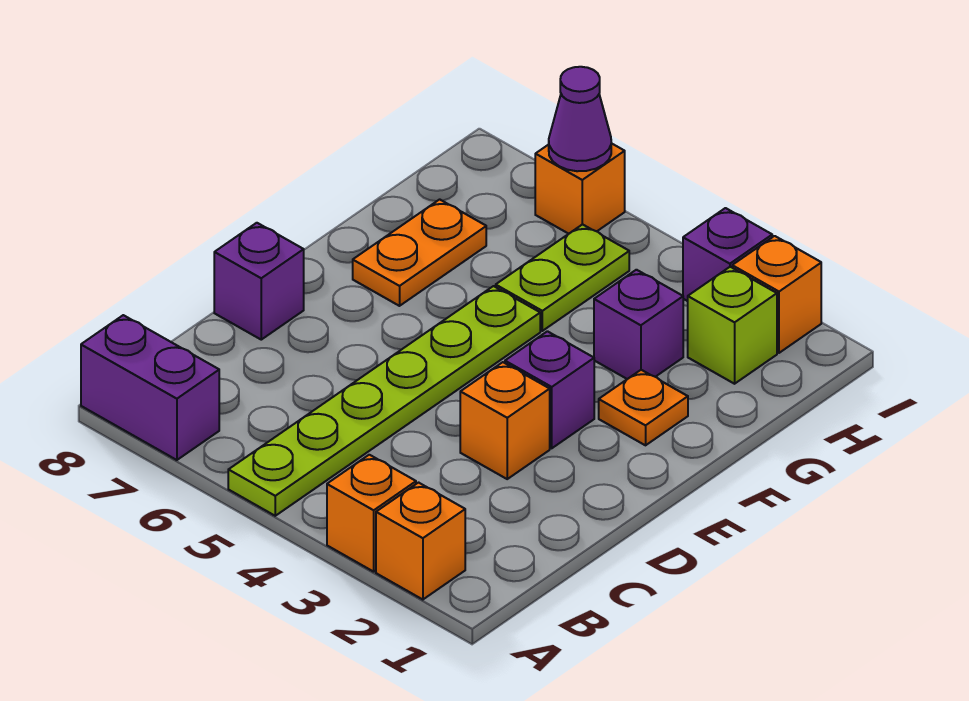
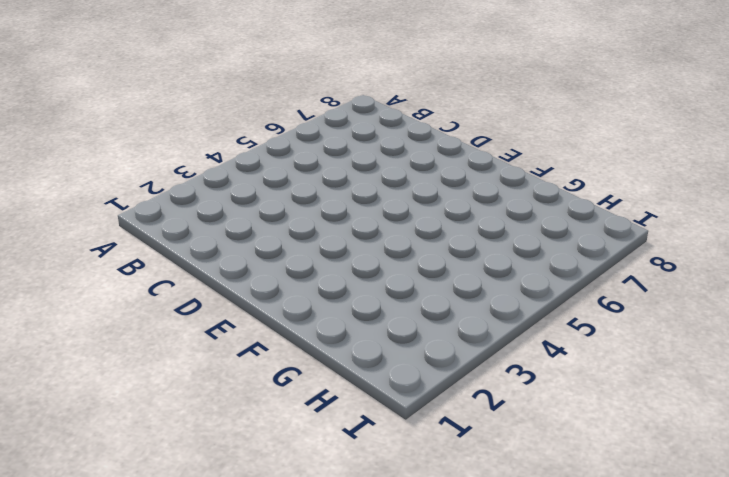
none -> orange 1x1 brick [376,483,465,600]
none -> orange 1x1 brick [327,455,416,572]
none -> lime 1x6 plate [228,286,540,516]

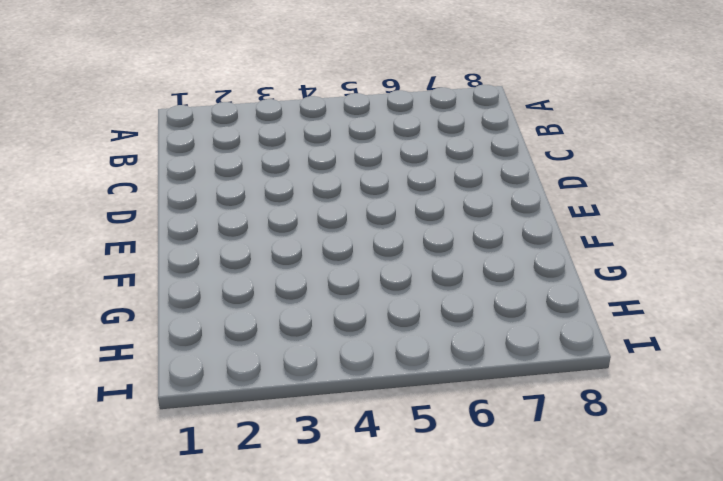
none -> orange 1x1 brick [376,483,465,600]
none -> orange 1x1 brick [327,455,416,572]
none -> lime 1x6 plate [228,286,540,516]

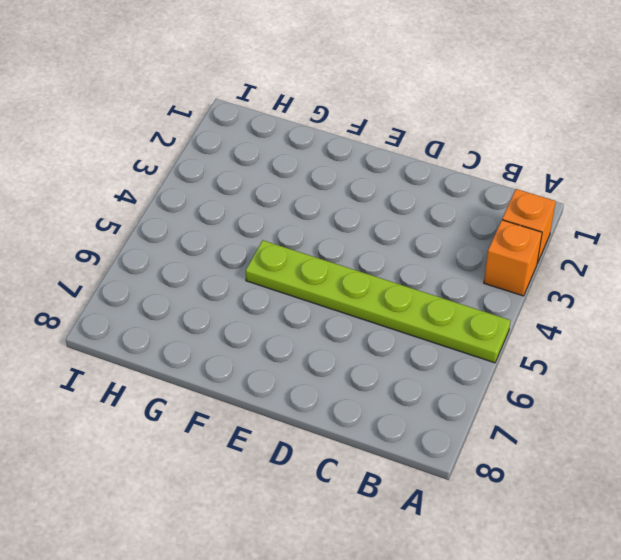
none -> purple 1x2 brick [81,315,219,460]
none -> orange 1x1 brick [460,362,550,479]
none -> purple 1x1 brick [214,223,304,340]

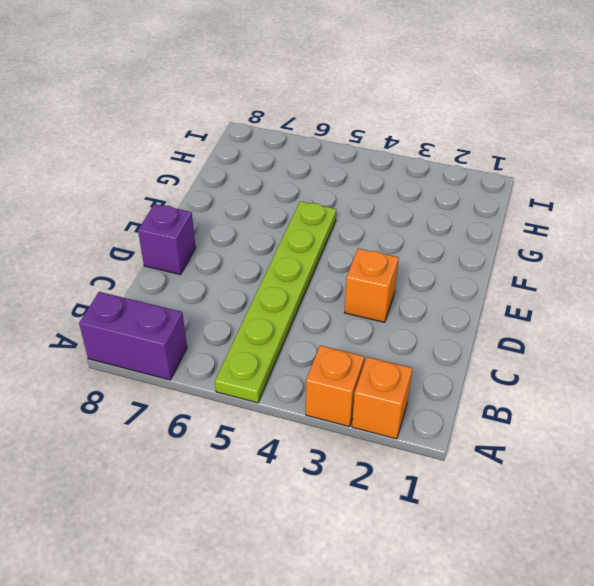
none -> purple 1x1 brick [505,331,594,448]
none -> orange 1x1 plate [599,370,688,445]
none -> orange 1x2 plate [353,199,486,306]

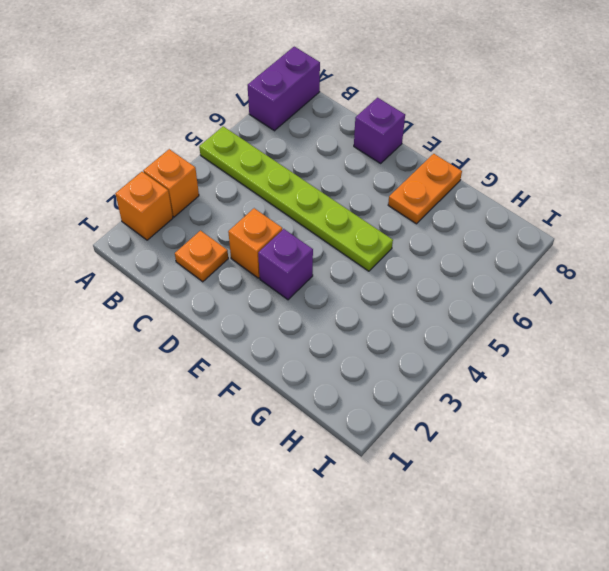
orange 1x1 plate [175,231,228,282] -> orange 1x1 plate moved to [599,370,688,445]
orange 1x2 plate [388,154,462,224] -> orange 1x2 plate turned to [353,199,486,306]
none -> purple 1x1 brick [594,270,683,379]
none -> lime 1x2 plate [496,224,629,331]
none -> lime 1x1 brick [688,267,777,384]

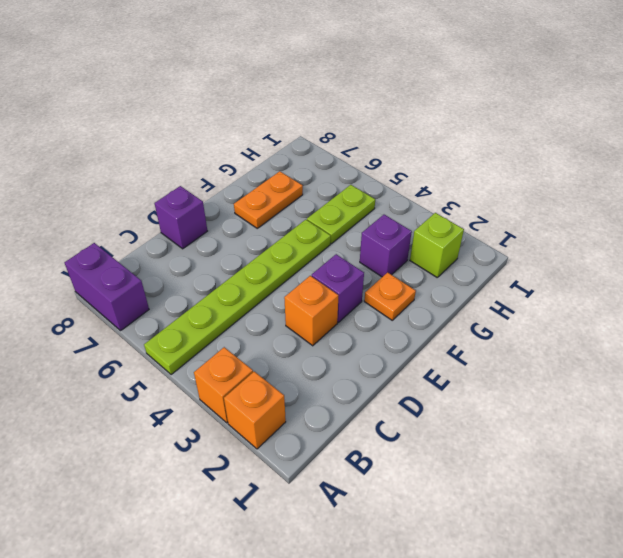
none -> orange 1x1 brick [732,236,821,353]
none -> purple 1x1 brick [683,208,772,301]
none -> orange 1x1 brick [535,143,625,234]

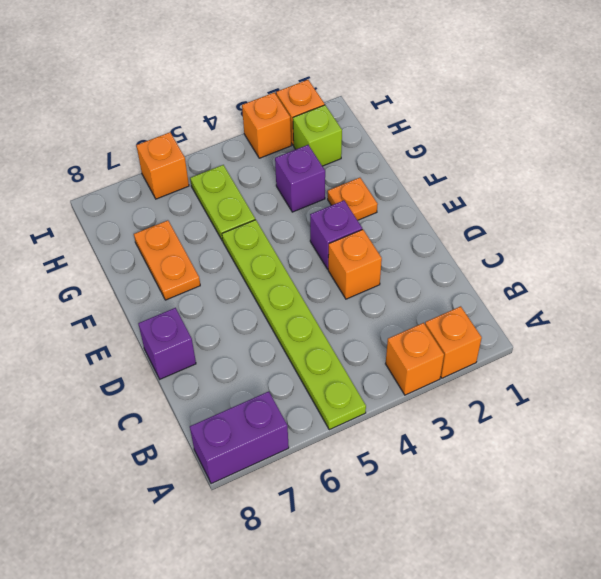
orange 1x1 brick [242,92,291,158] -> purple 1x1 brick [683,208,772,301]
none -> purple 1x1 cone [549,67,611,171]

